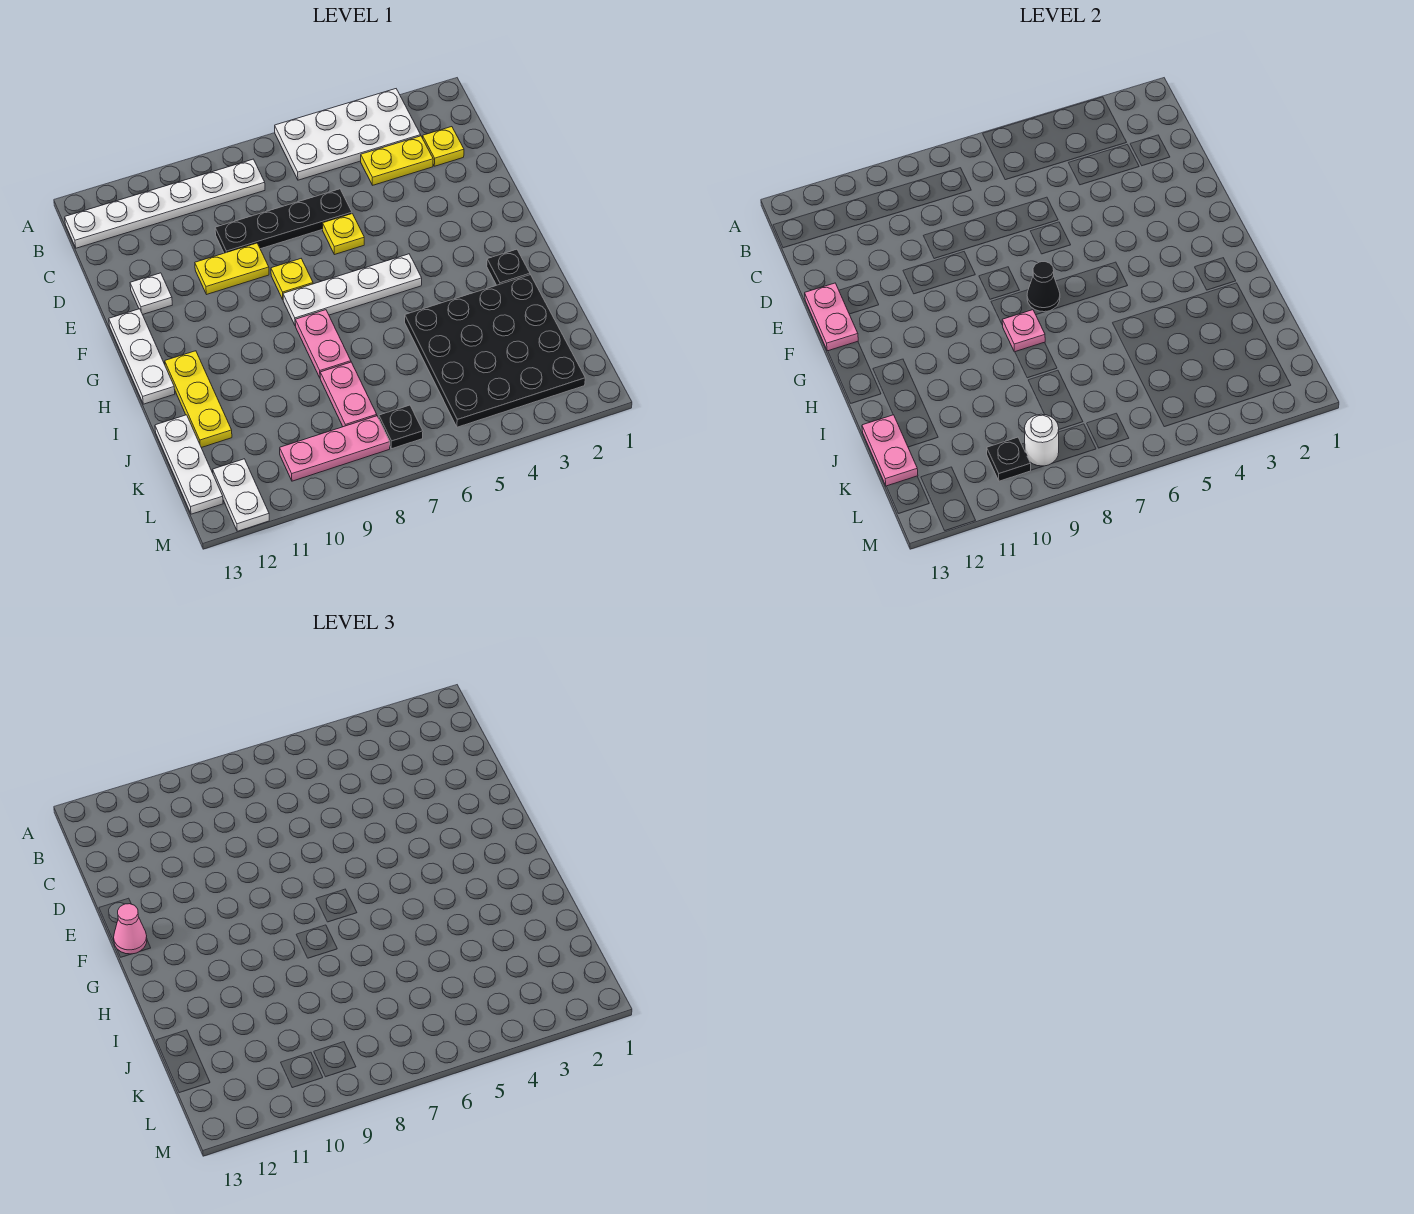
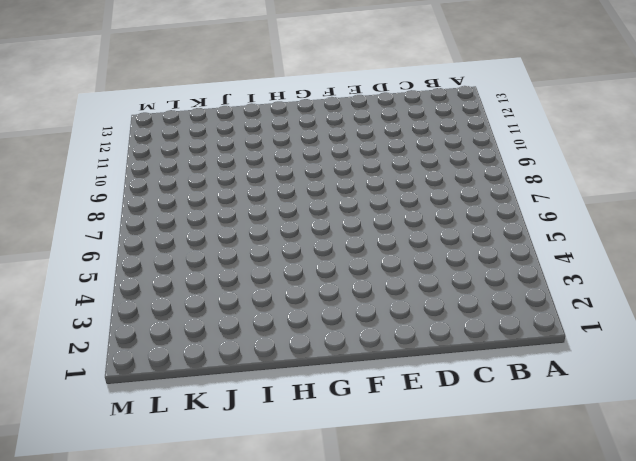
none -> white 2x4 plate [275,89,421,180]
none -> white 1x6 plate [65,159,265,248]
none -> yellow 1x1 plate [423,127,464,166]

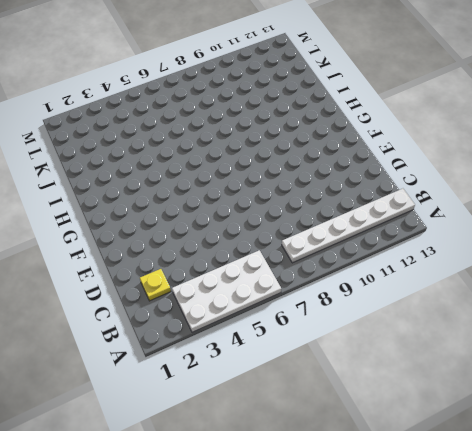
none -> yellow 1x2 plate [361,136,433,185]
none -> black 1x4 plate [215,189,352,253]
none -> yellow 1x1 plate [323,214,364,255]

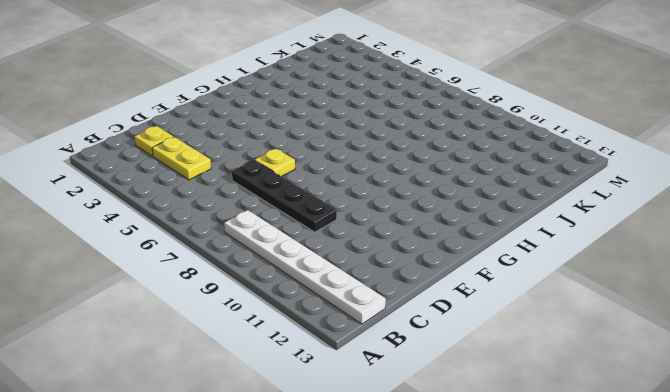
none -> white 2x4 plate [275,89,421,180]
none -> yellow 1x2 plate [195,243,269,294]
none -> white 1x1 plate [130,273,172,315]

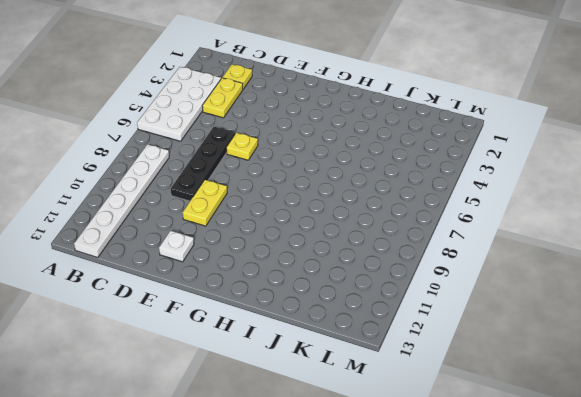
none -> yellow 1x1 plate [271,259,313,299]
none -> white 1x3 plate [109,309,175,404]
none -> white 1x4 plate [283,254,422,326]

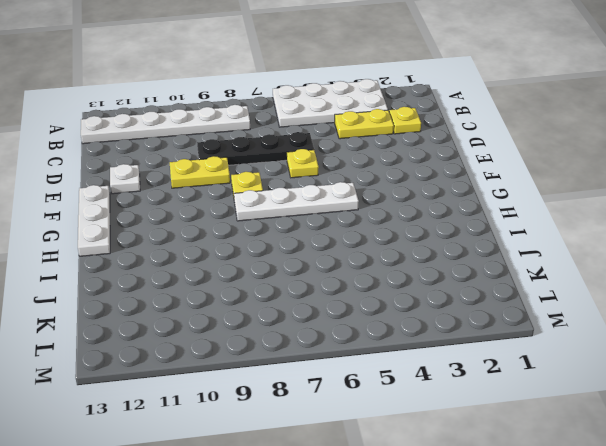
none -> black 1x1 plate [487,249,530,285]
none -> pink 1x2 plate [295,310,351,378]
none -> yellow 1x3 plate [165,351,232,448]

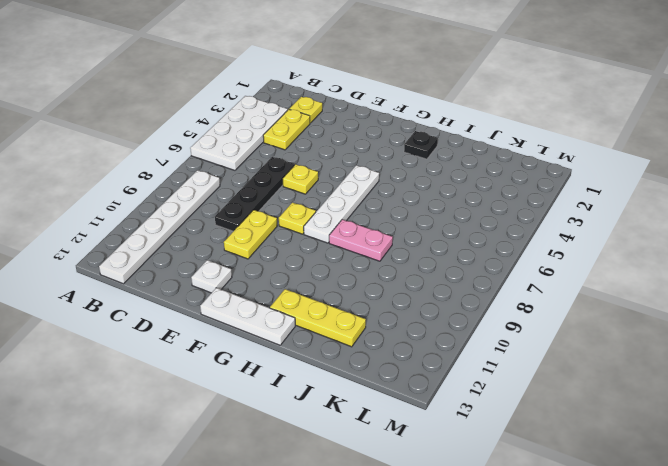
none -> black 4x4 plate [405,275,585,427]
none -> pink 1x2 plate [320,362,377,427]
none -> white 1x3 plate [155,415,223,514]

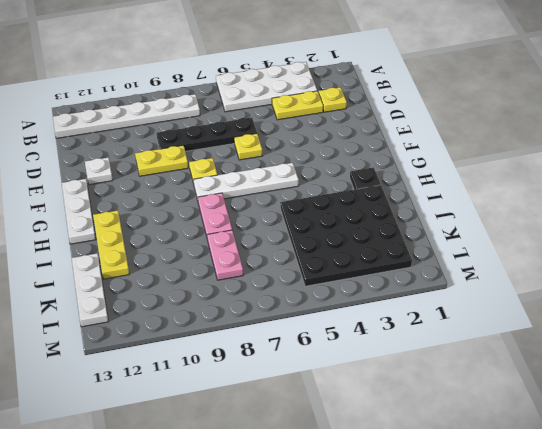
none -> black 1x1 plate [379,405,423,449]
none -> pink 1x3 plate [280,416,390,481]
none -> white 1x2 plate [213,459,269,531]

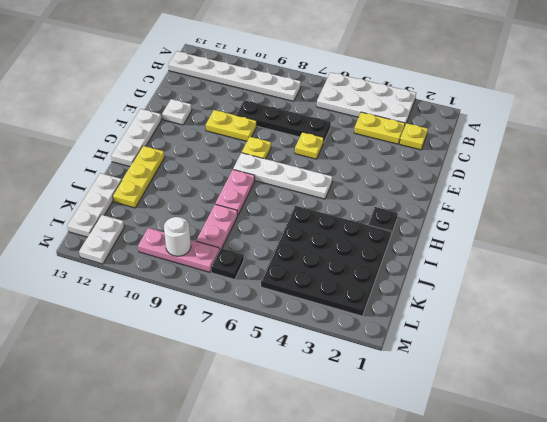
none -> pink 1x2 plate [805,283,858,351]
none -> black 1x1 cone [1027,262,1060,312]
none -> pink 1x1 plate [1002,310,1045,352]

